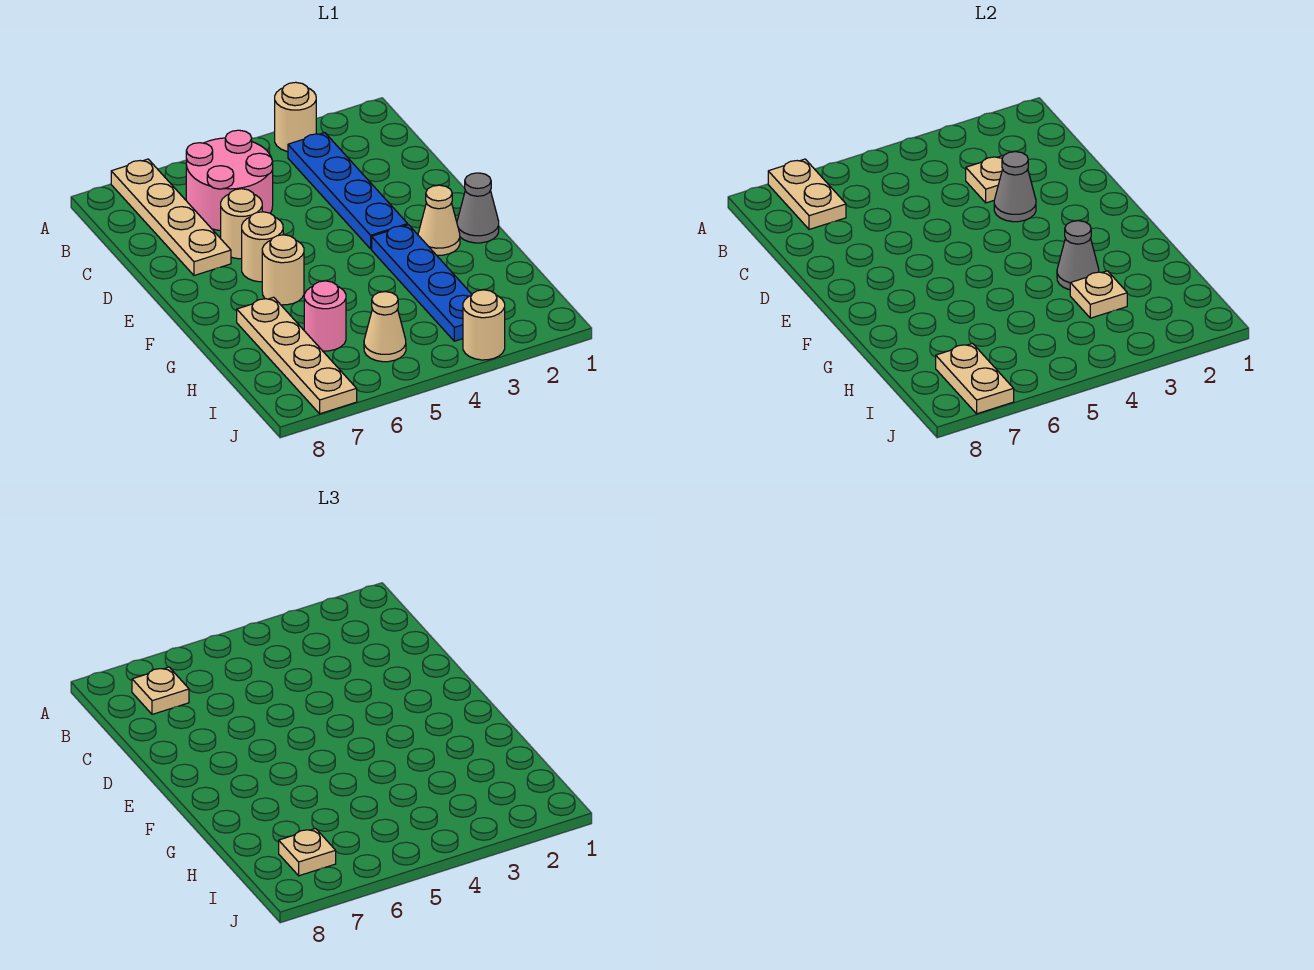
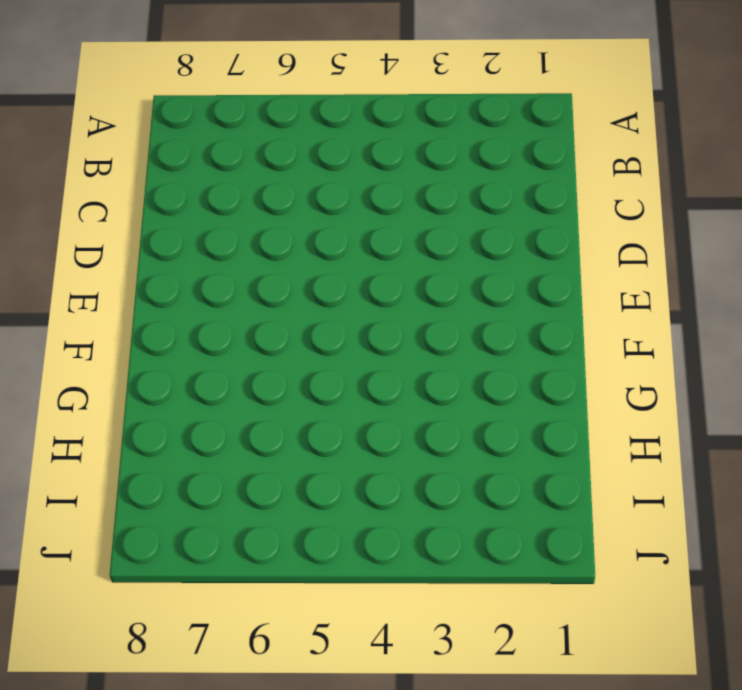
none -> tan 1x1 round brick [275,82,316,152]
none -> tan 1x4 plate [111,159,231,276]
none -> blue 1x4 plate [288,133,408,249]

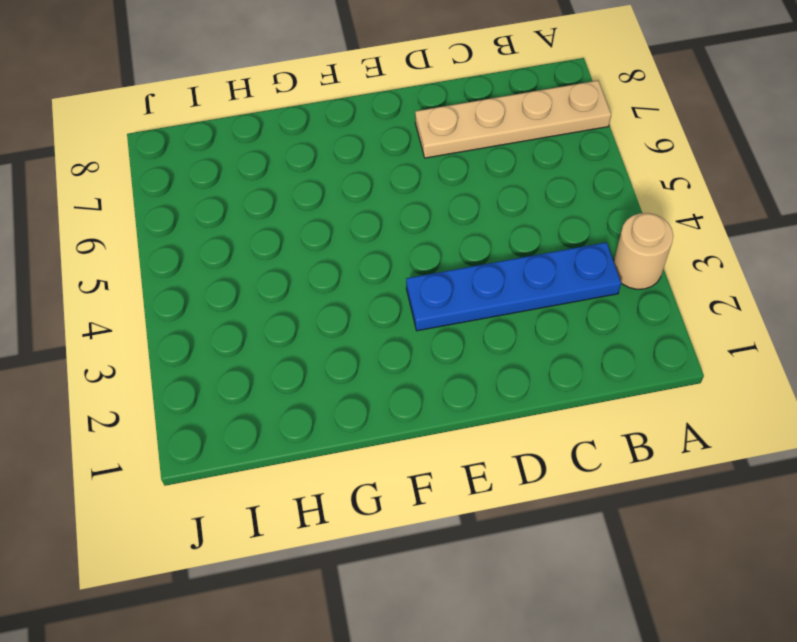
none -> pink 2x2 round brick [186,130,273,231]
none -> tan 1x1 round brick [221,189,262,259]
none -> tan 1x1 round brick [242,212,283,282]

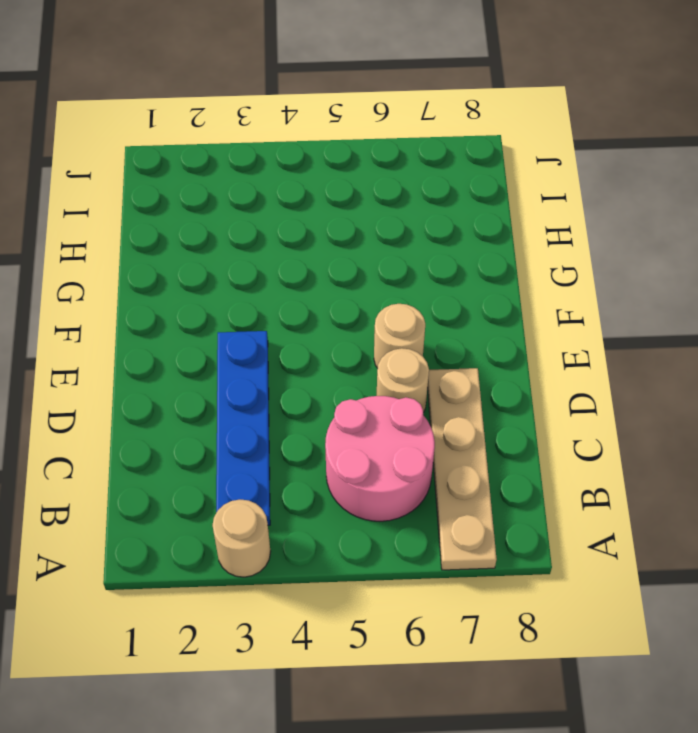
none -> grey 1x1 cone [457,173,499,243]
none -> tan 1x1 cone [418,185,460,255]
none -> blue 1x4 plate [372,225,472,341]

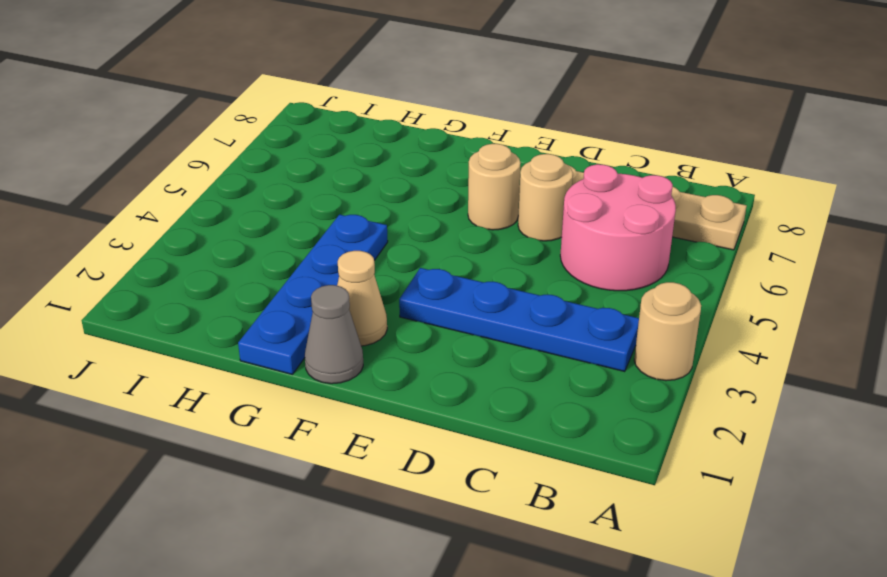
blue 1x4 plate [238,215,388,375] -> blue 1x4 plate turned to [372,225,472,341]
none -> tan 1x1 round brick [262,235,304,305]
none -> tan 1x4 plate [237,297,357,414]
none -> pink 1x1 round brick [304,281,346,351]

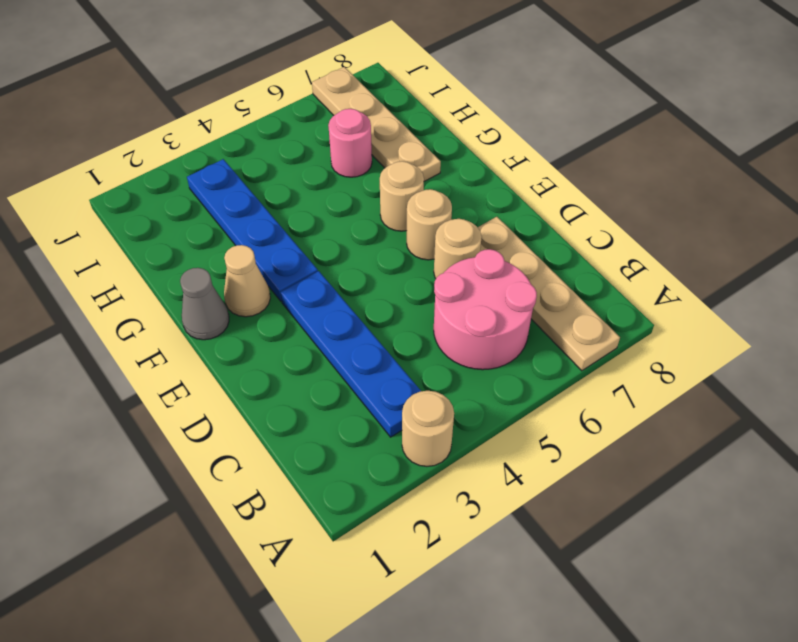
none -> tan 1x1 cone [364,292,406,362]
none -> tan 1x1 round brick [463,290,505,360]
none -> tan 1x2 plate [768,159,846,229]

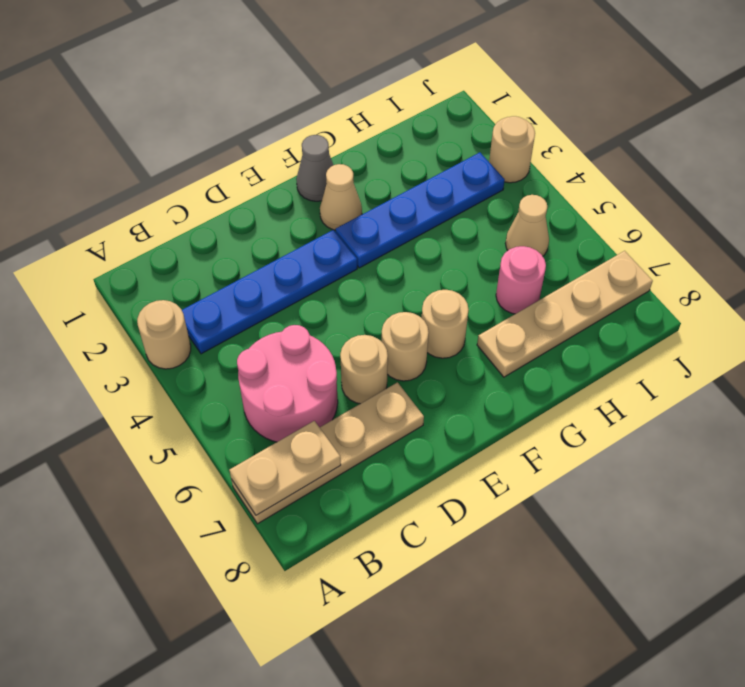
none -> tan 1x1 plate [966,156,1003,203]
none -> grey 1x1 cone [994,152,1036,222]
none -> grey 1x1 cone [1057,221,1099,290]

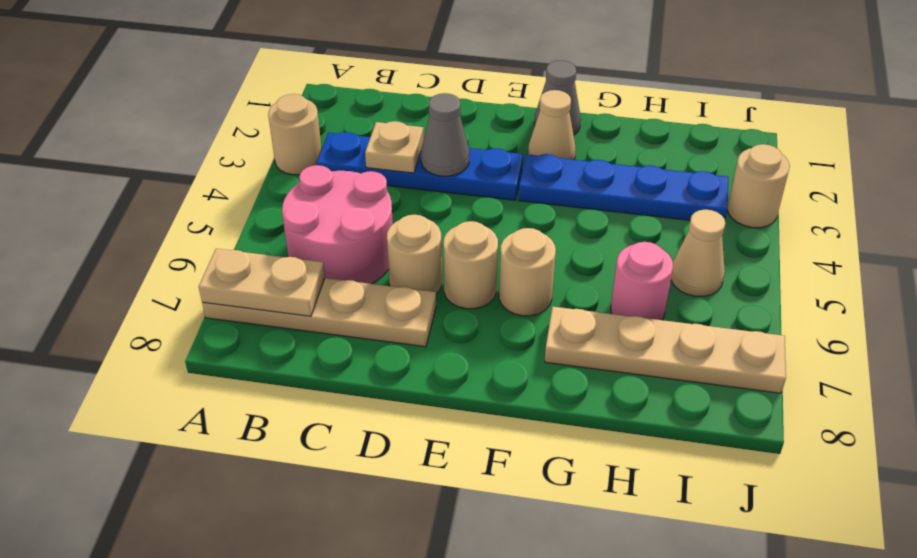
none -> grey 1x1 cone [1057,221,1099,290]
none -> tan 1x1 plate [1070,271,1127,318]
none -> tan 1x2 plate [936,343,1014,414]

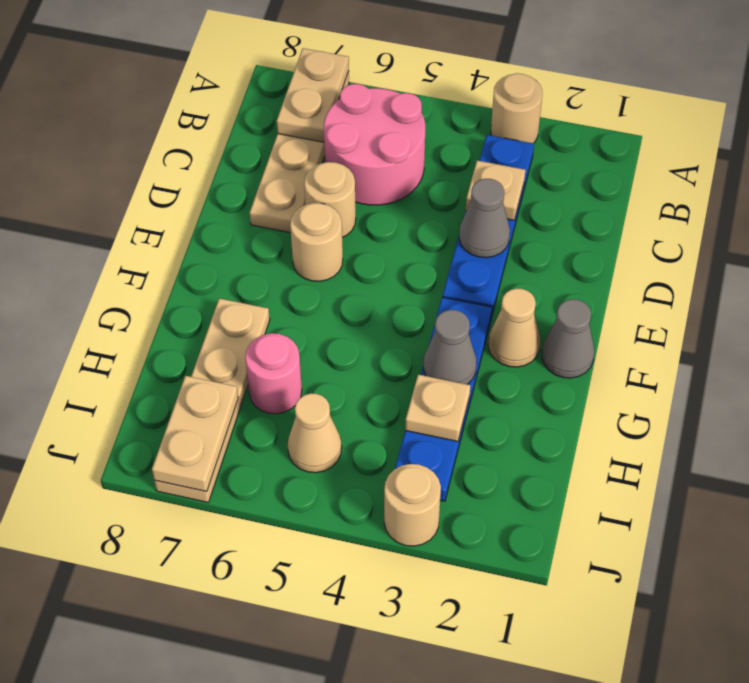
none -> tan 1x1 round brick [262,235,304,305]
none -> tan 1x1 plate [132,667,189,714]
none -> tan 1x1 plate [279,828,336,876]

